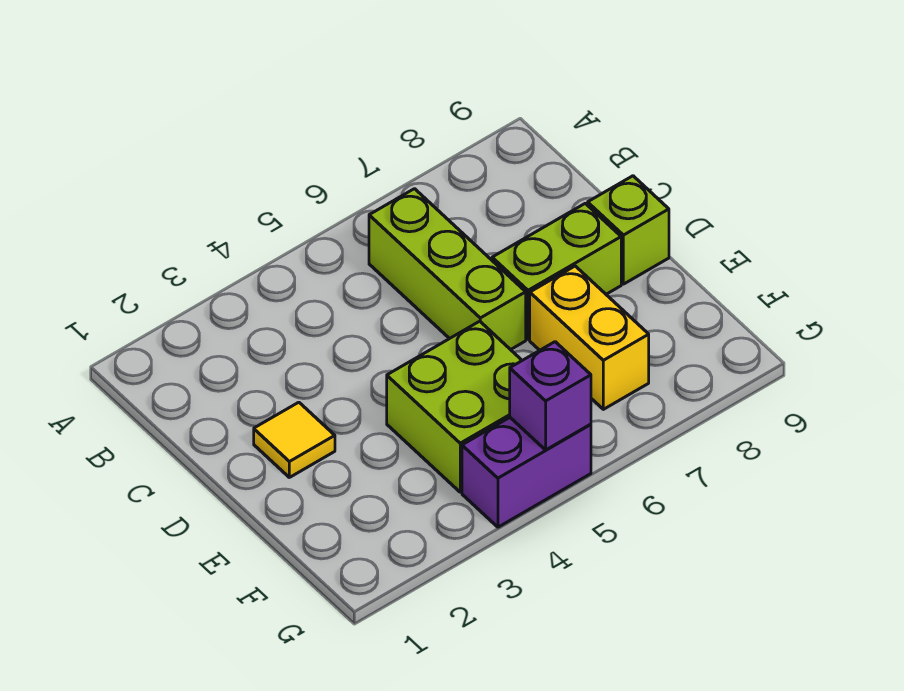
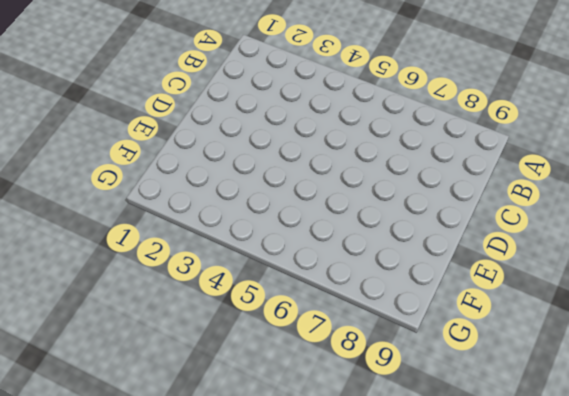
none -> lime 1x3 brick [369,189,526,350]
none -> yellow 1x1 tile [254,402,335,477]

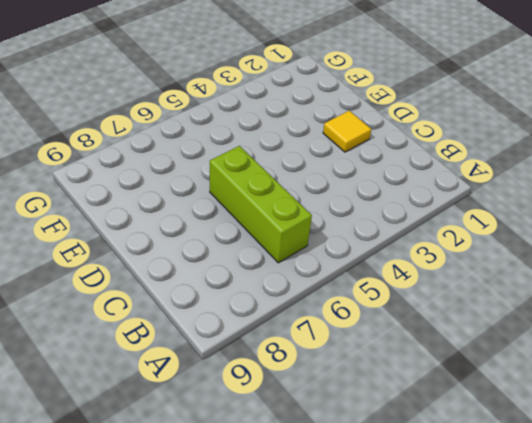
none -> lime 1x2 brick [492,203,621,339]
none -> lime 1x1 brick [588,176,669,284]

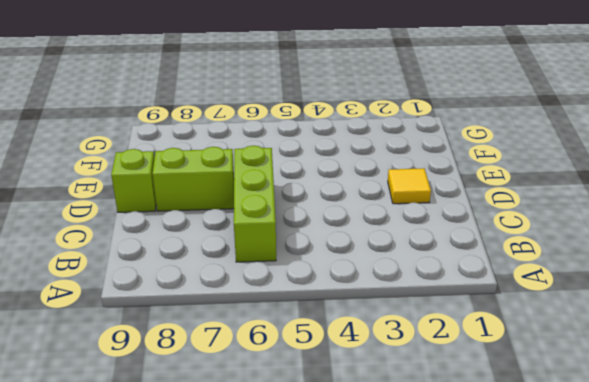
none -> lime 2x2 brick [387,321,522,492]
none -> yellow 1x2 brick [530,266,649,409]

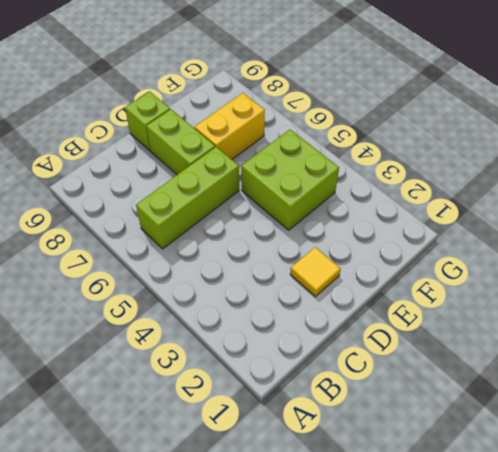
none -> purple 1x2 brick [462,418,591,527]
none -> purple 1x1 brick [510,342,591,450]

